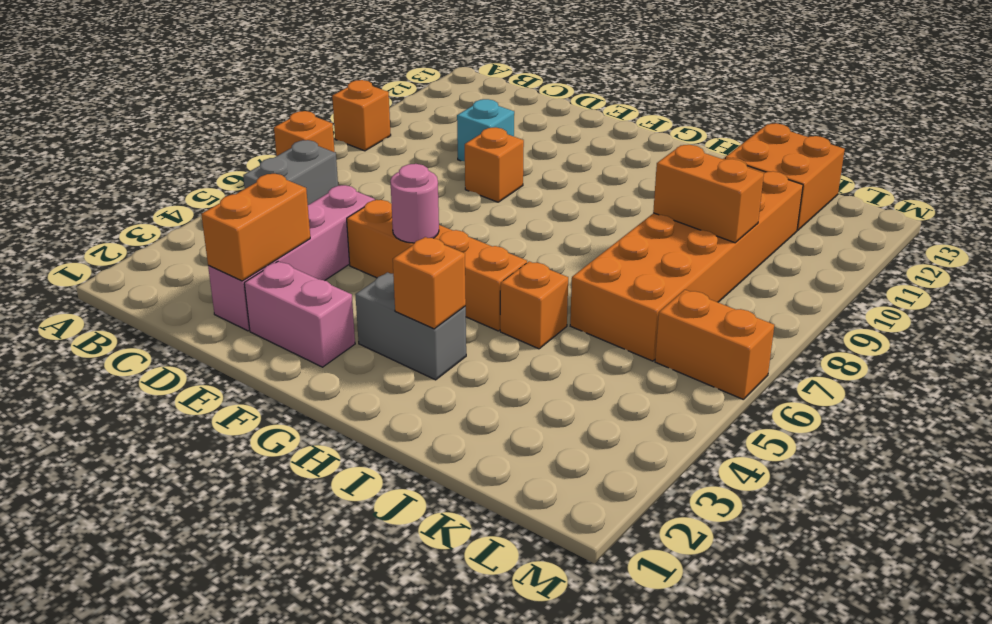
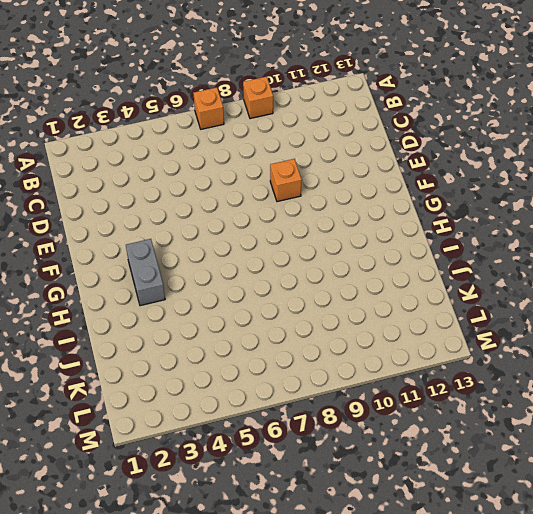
none -> grey 1x2 brick [243,140,338,205]
none -> pink 1x4 brick [208,185,375,331]
none -> cyan 1x1 brick [457,99,514,161]

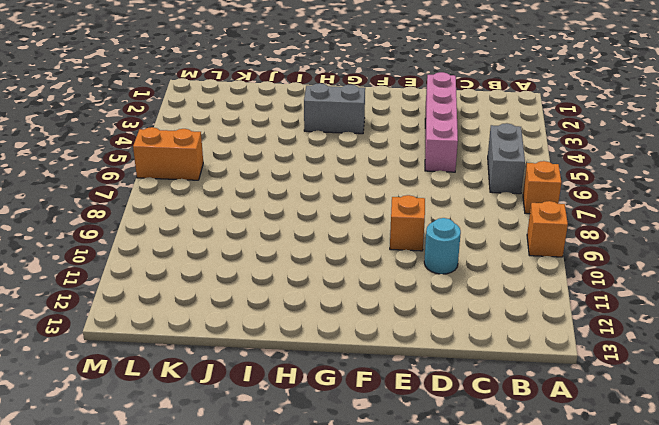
cyan 1x1 round brick [424,218,461,274] -> cyan 1x1 brick [457,99,514,161]
none -> pink 1x2 brick [244,261,355,367]
none -> orange 1x4 brick [347,200,527,331]
none -> orange 1x1 brick [500,261,568,349]

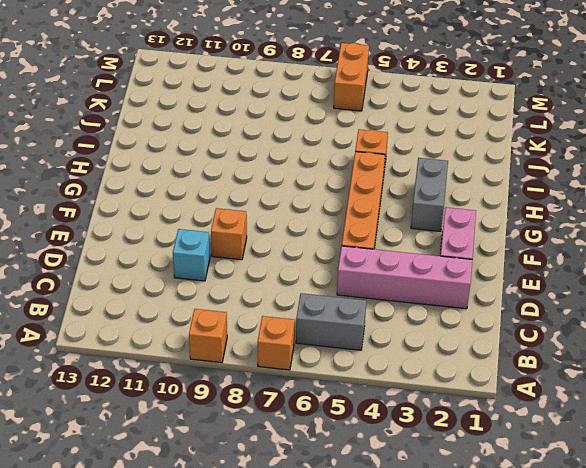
none -> orange 2x6 brick [570,158,803,361]
none -> orange 2x2 brick [725,123,845,230]
none -> orange 1x2 brick [201,174,310,281]

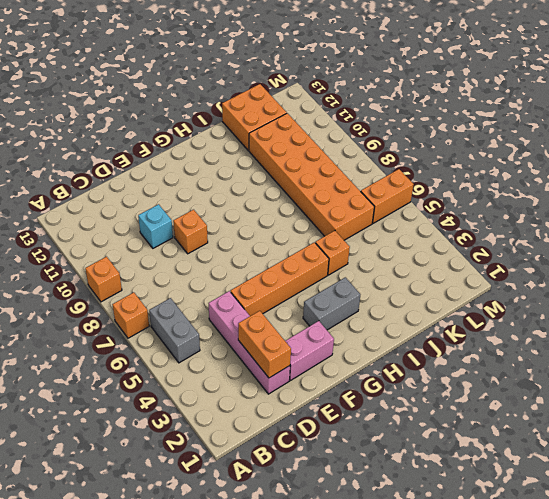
none -> pink 1x1 round brick [390,164,439,243]
none -> orange 1x1 brick [393,237,466,329]
none -> orange 1x2 brick [653,145,764,243]

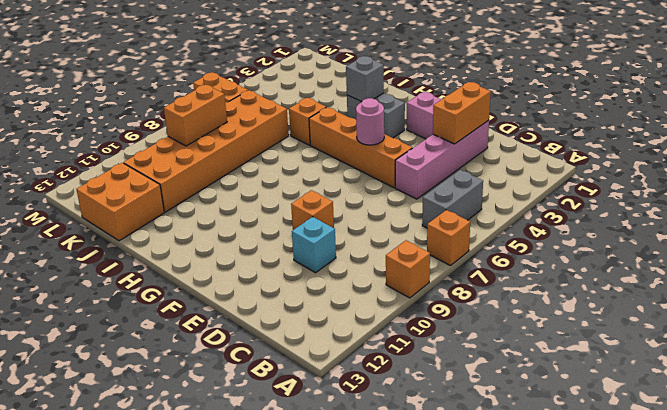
grey 1x1 brick [346,56,384,102] -> orange 1x1 brick [393,237,466,329]
orange 1x2 brick [164,85,227,146] -> orange 1x2 brick turned to [653,145,764,243]

